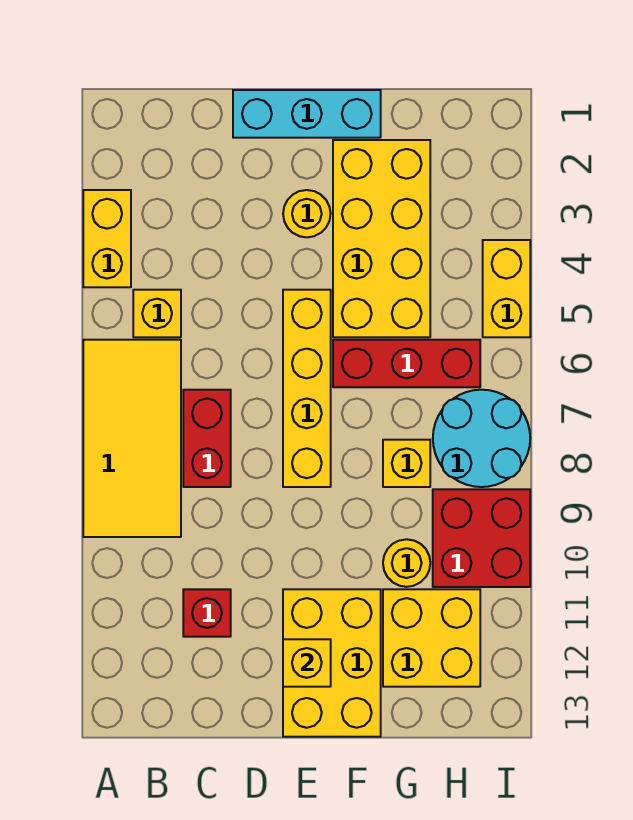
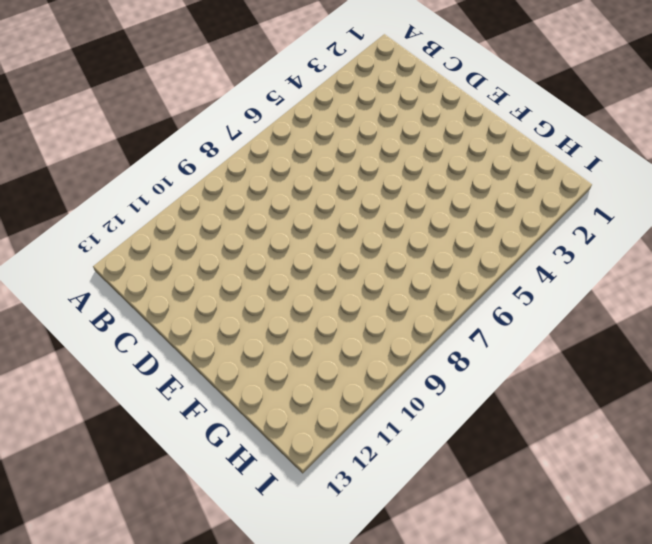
none -> yellow 1x2 brick [83,190,131,287]
none -> yellow 2x4 tile [83,340,181,537]
none -> yellow 1x1 brick [133,290,181,337]

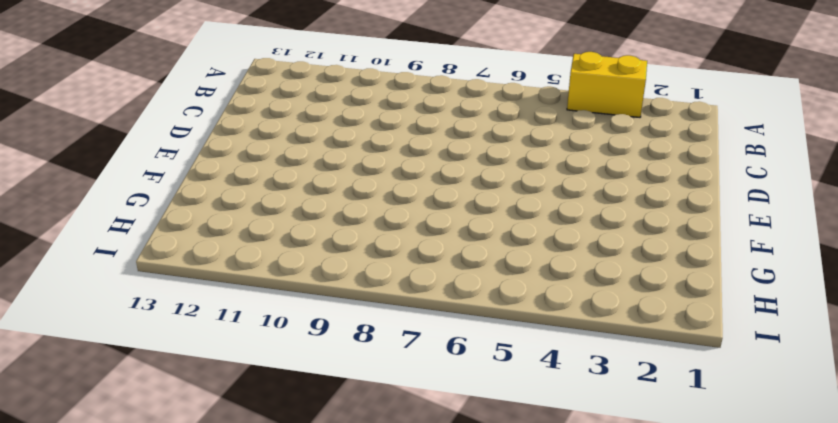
none -> yellow 2x4 tile [83,340,181,537]
none -> yellow 1x1 brick [133,290,181,337]
none -> red 1x2 brick [183,390,231,487]

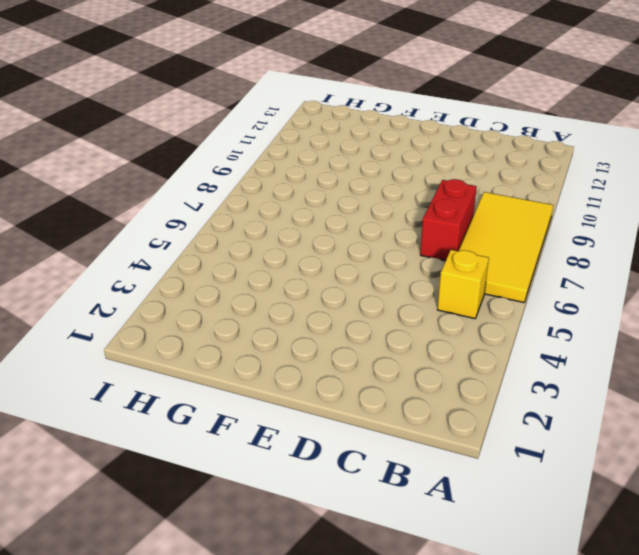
none -> yellow 1x2 brick [83,190,131,287]
none -> red 1x1 brick [183,589,231,637]
none -> cyan 1x3 brick [233,90,381,138]

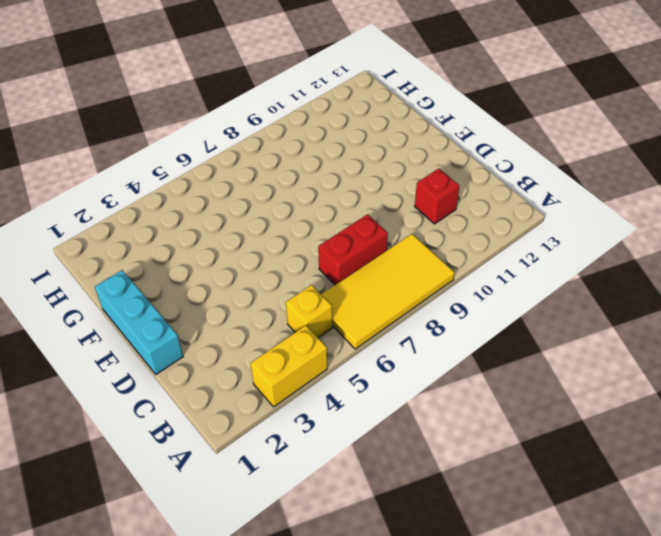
none -> yellow 1x1 round brick [283,190,331,237]
none -> yellow 1x4 brick [283,290,331,487]
none -> yellow 2x3 brick [283,589,381,737]

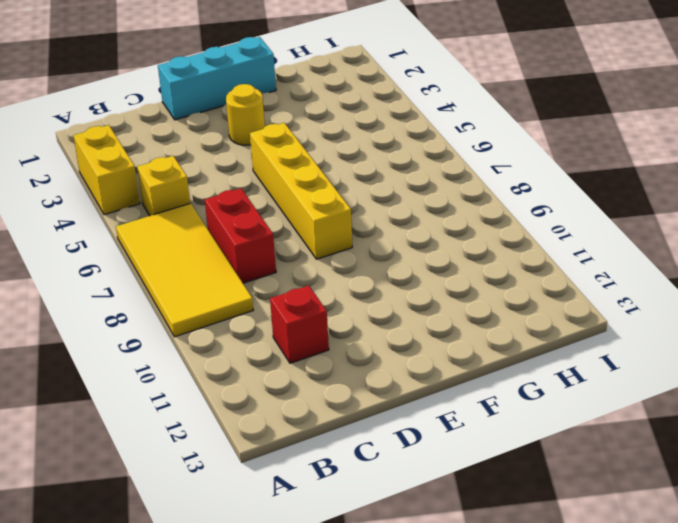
none -> yellow 2x3 brick [283,589,381,737]
none -> yellow 2x4 brick [333,140,430,337]
none -> red 1x3 brick [333,340,480,387]

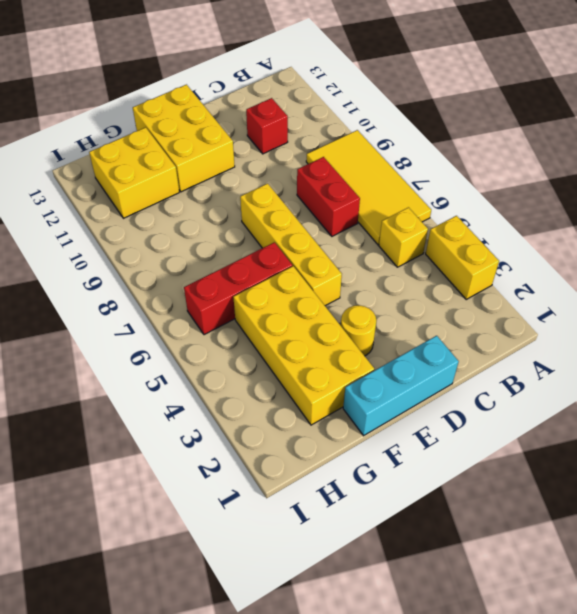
none -> yellow 1x1 brick [383,440,430,487]
none -> yellow 1x1 round brick [383,539,430,587]
none -> cyan 2x2 round brick [433,390,530,487]

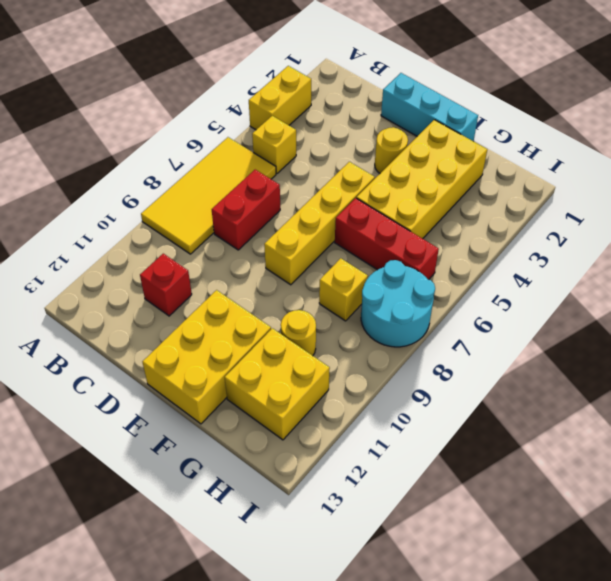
none -> red 2x2 brick [433,489,530,587]
none -> yellow 1x2 brick [483,240,530,337]
none -> yellow 1x1 brick [283,639,331,687]

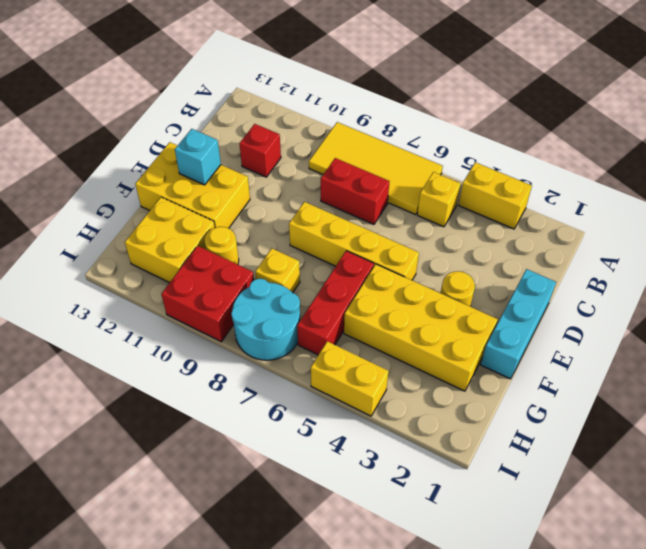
cyan 1x1 brick [175,129,221,185] -> yellow 1x1 brick [283,639,331,687]

